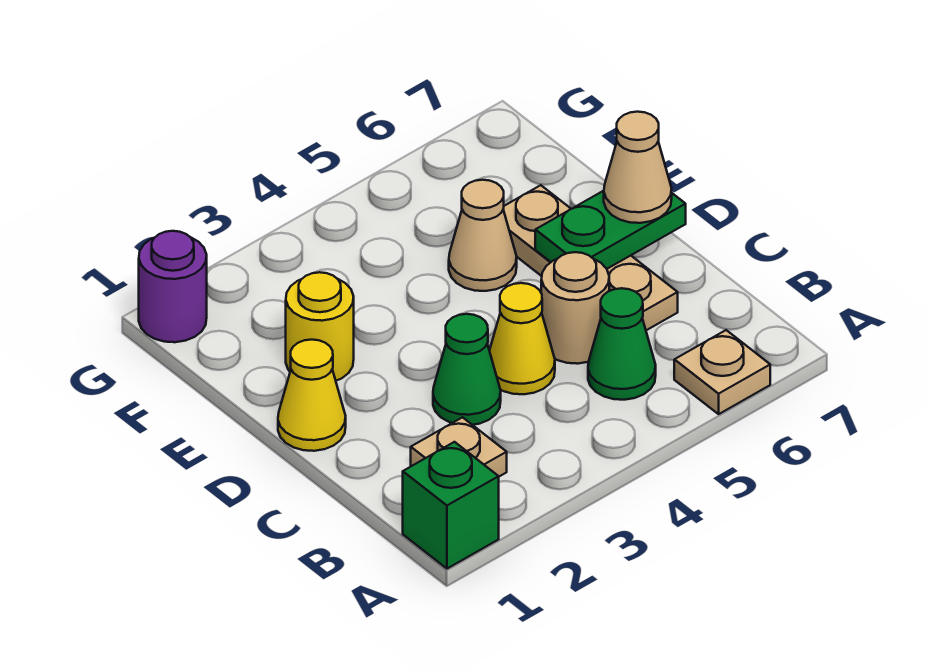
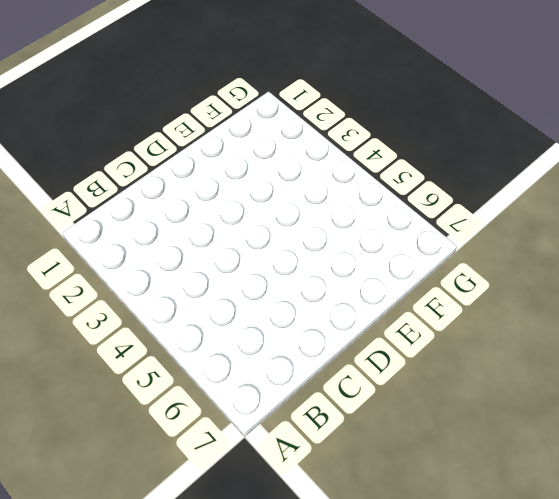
none -> green 1x1 brick [403,442,499,569]
none -> tan 1x1 plate [674,330,770,414]
none -> tan 1x1 plate [411,417,507,476]

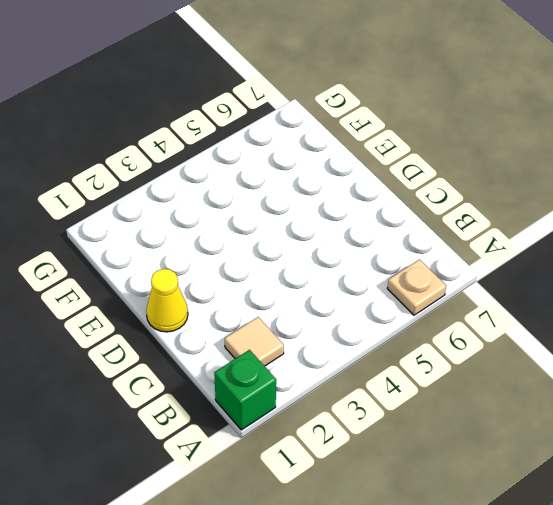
tan 1x1 tile [225,317,284,366] -> tan 1x1 plate [411,417,507,476]
none -> green 1x1 cone [588,288,656,400]
none -> green 1x1 cone [433,314,501,425]
none -> yellow 1x1 cone [489,283,555,394]

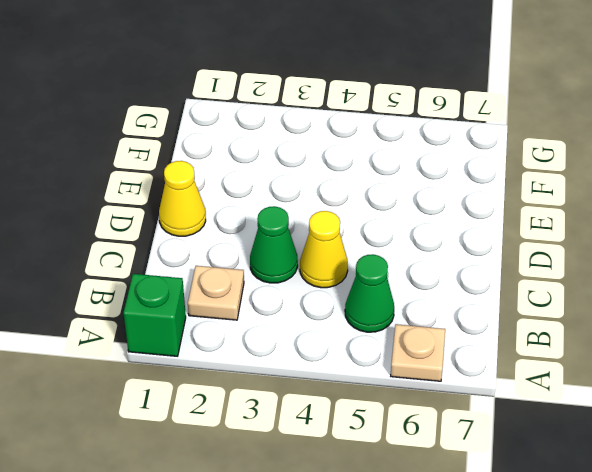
none -> tan 1x1 round brick [541,252,609,364]
none -> tan 1x3 plate [503,185,678,330]
none -> yellow 1x1 round brick [286,272,354,381]

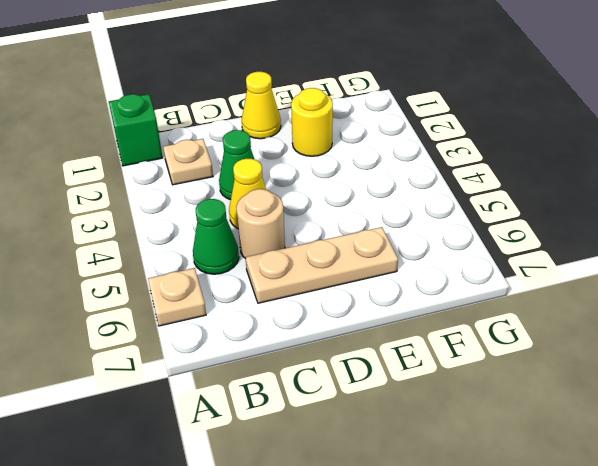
none -> tan 1x1 cone [449,180,517,291]
none -> purple 1x1 round brick [139,231,207,342]
none -> green 1x2 plate [535,191,686,269]

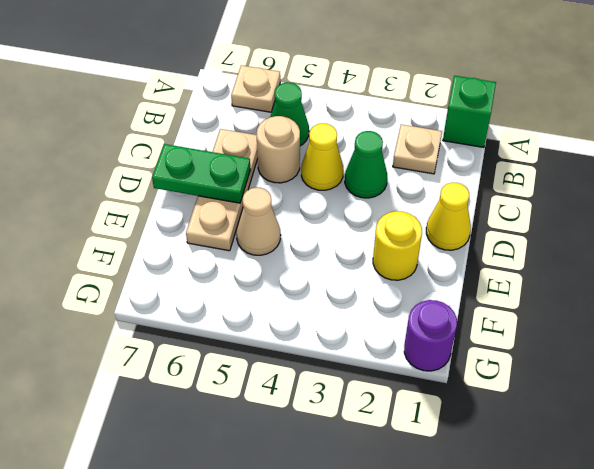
none -> tan 1x1 cone [604,112,672,223]

